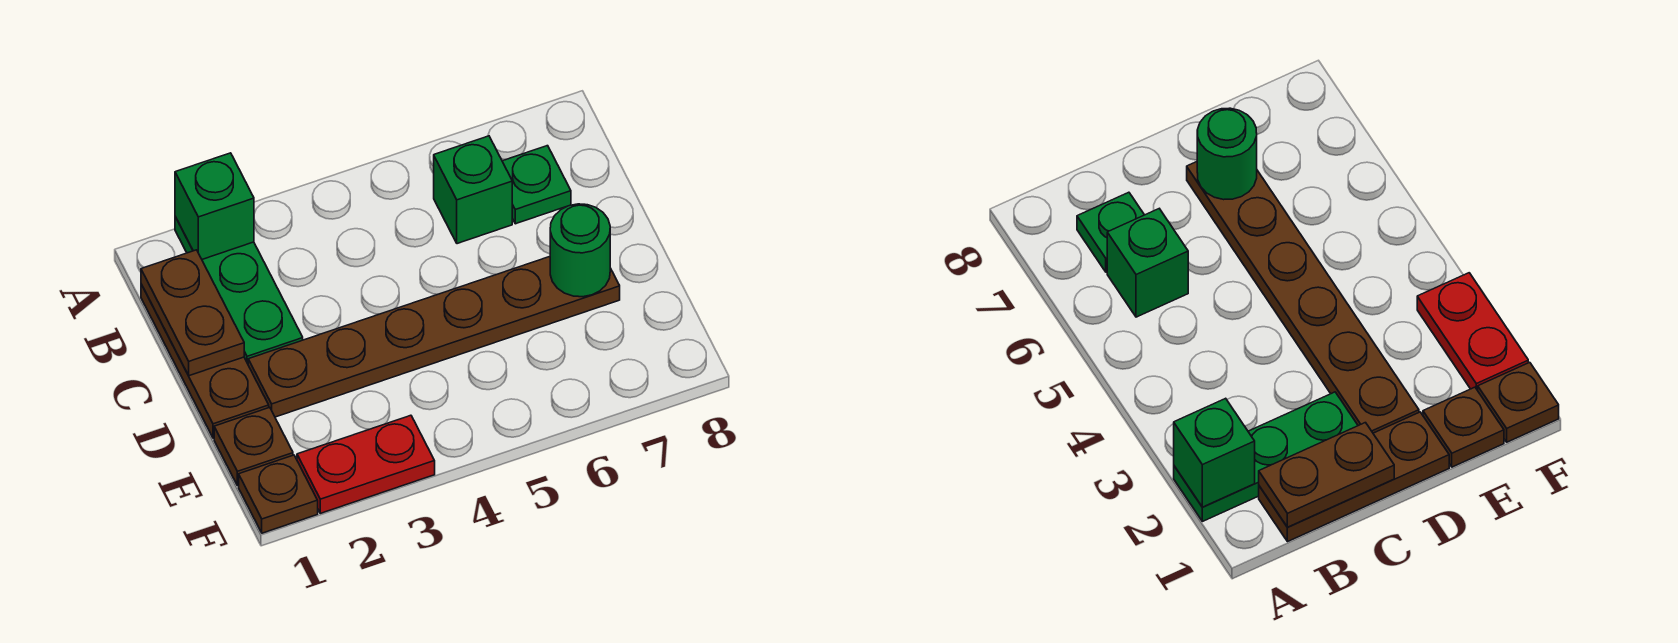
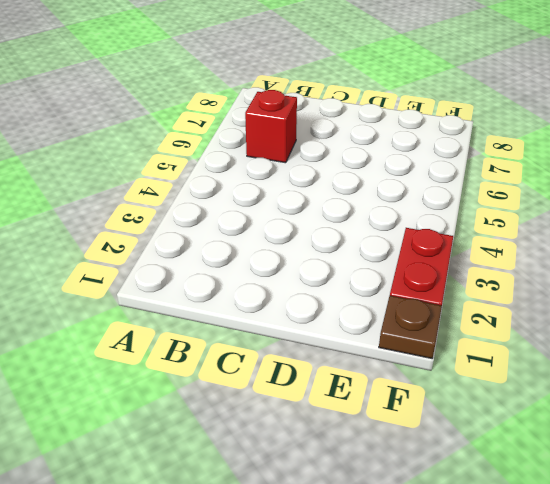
red 1x1 brick [245,90,297,163] -> green 1x1 brick [434,136,512,244]
none -> green 1x3 plate [175,217,303,364]
none -> brown 1x3 plate [141,284,269,438]

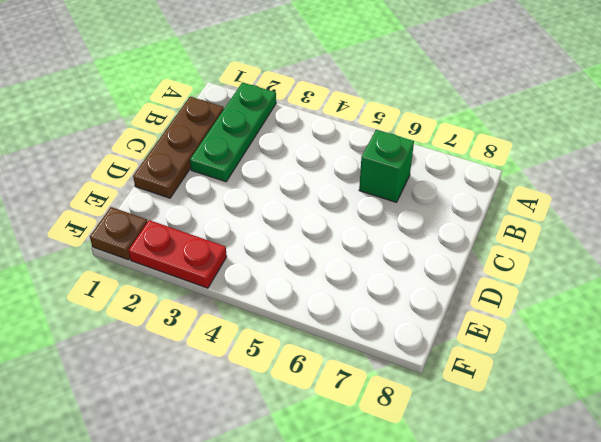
none -> green 1x1 plate [502,146,571,224]
none -> brown 1x6 plate [248,257,620,417]

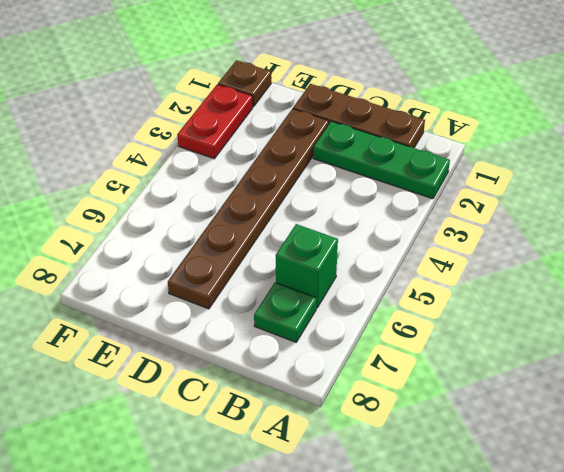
none -> brown 1x1 plate [214,407,293,486]
none -> green 1x1 brick [175,153,254,259]

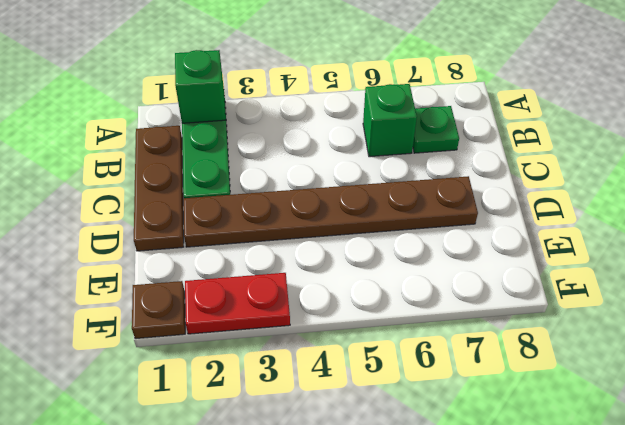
none -> brown 1x1 plate [214,407,293,486]
none -> brown 1x2 plate [141,250,244,376]

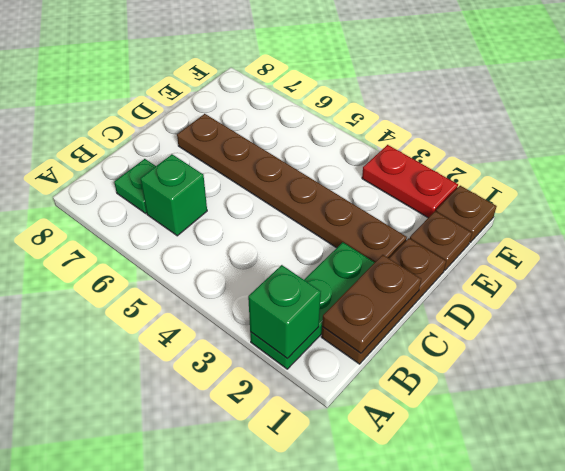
none -> green 1x1 round brick [550,204,610,297]

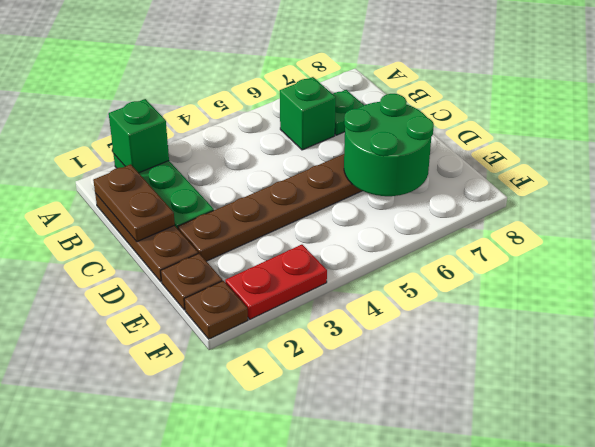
green 2x2 round brick [344,94,434,196] -> green 1x1 round brick [550,204,610,297]

